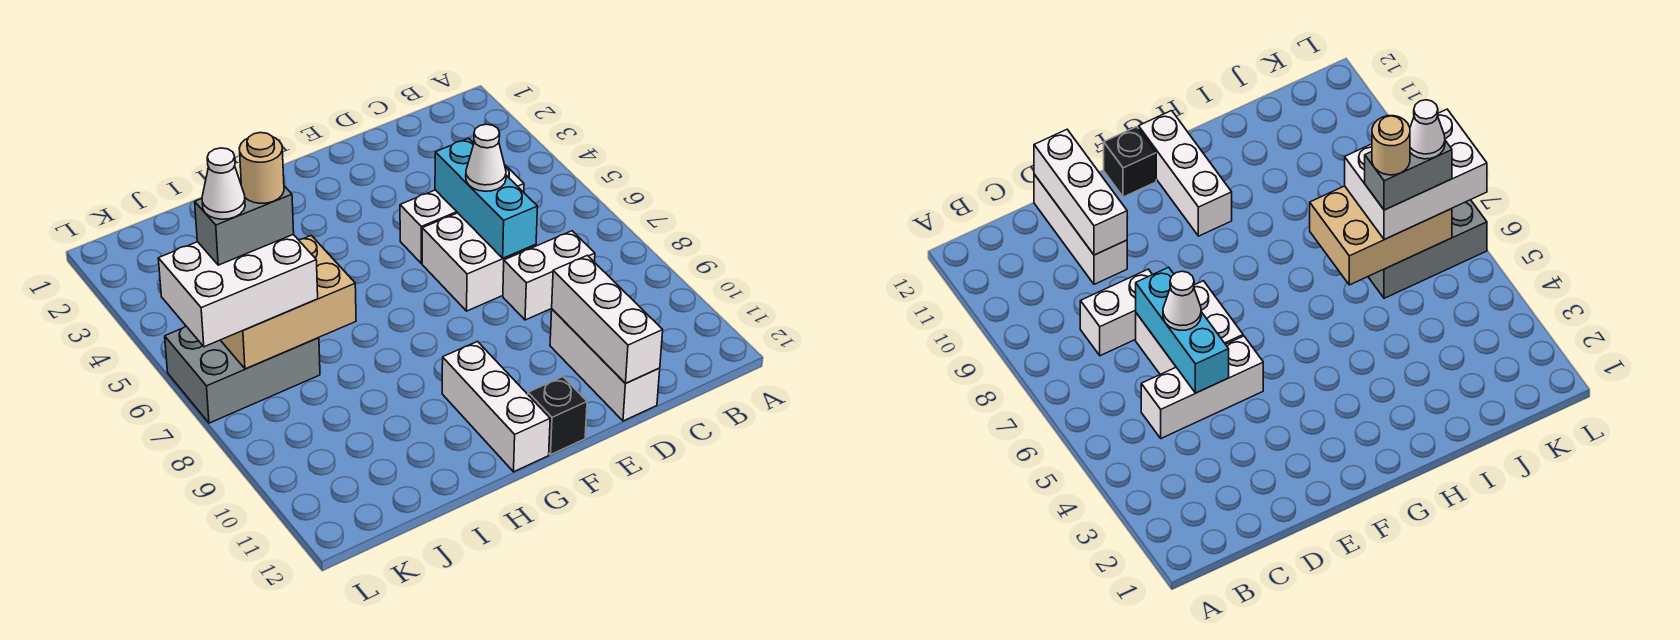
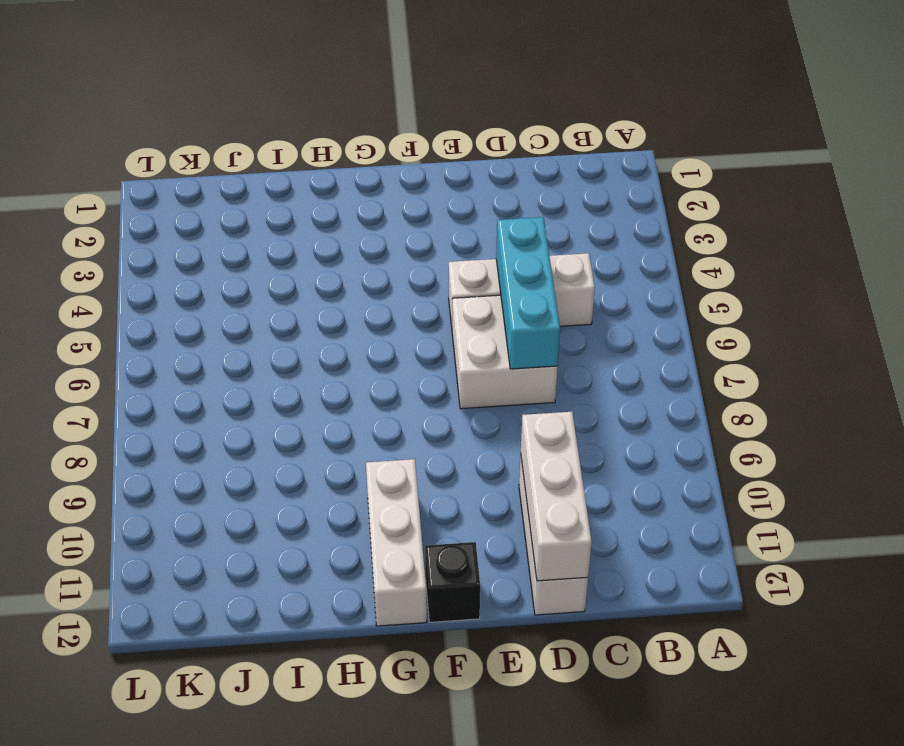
none -> white 1x2 brick [503,231,595,320]
none -> grey 2x3 brick [165,326,320,423]
none -> tan 2x3 brick [221,235,356,369]

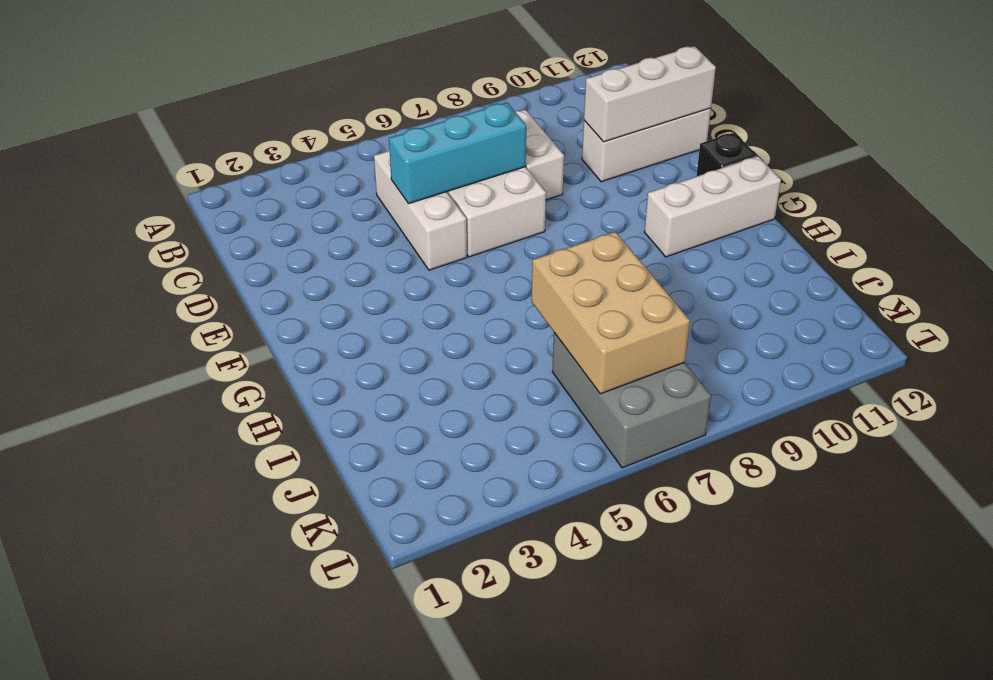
none -> white 1x1 cone [466,124,506,191]
none -> white 2x3 brick [158,235,318,347]
none -> grey 1x2 brick [195,186,294,265]

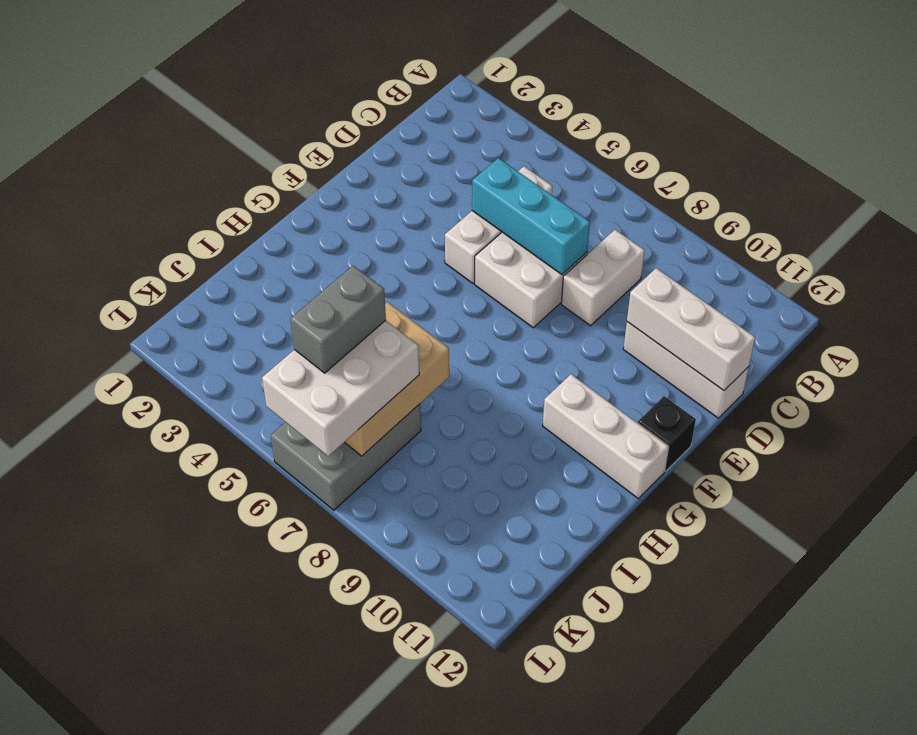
none -> white 1x1 cone [466,124,506,191]
none -> tan 1x1 round brick [239,133,284,203]
none -> white 1x1 cone [202,148,245,219]

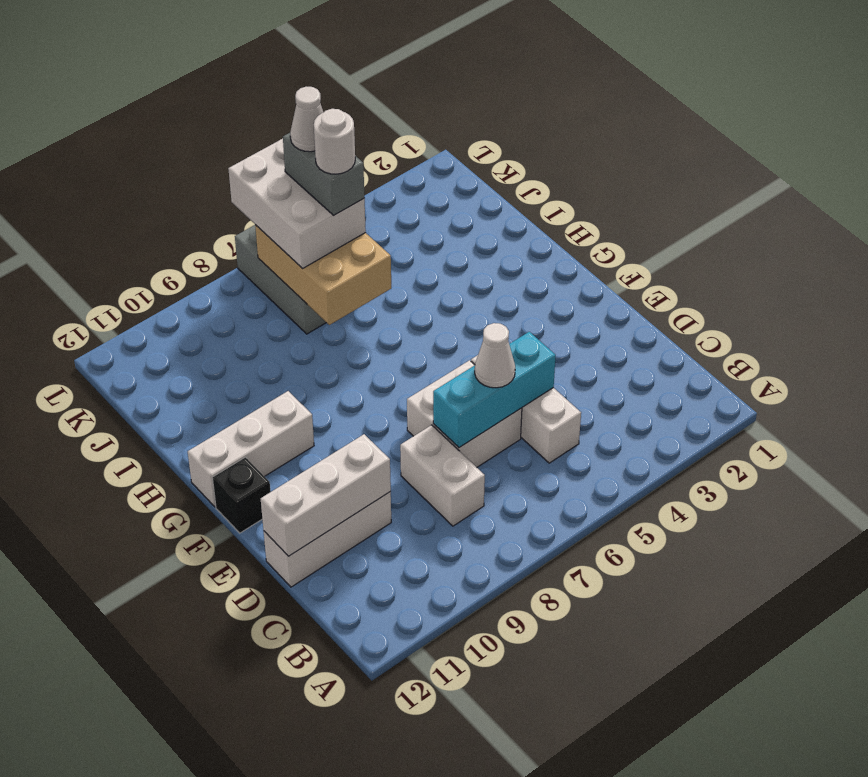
white 1x1 round brick [314,109,355,174] -> tan 1x1 round brick [239,133,284,203]

